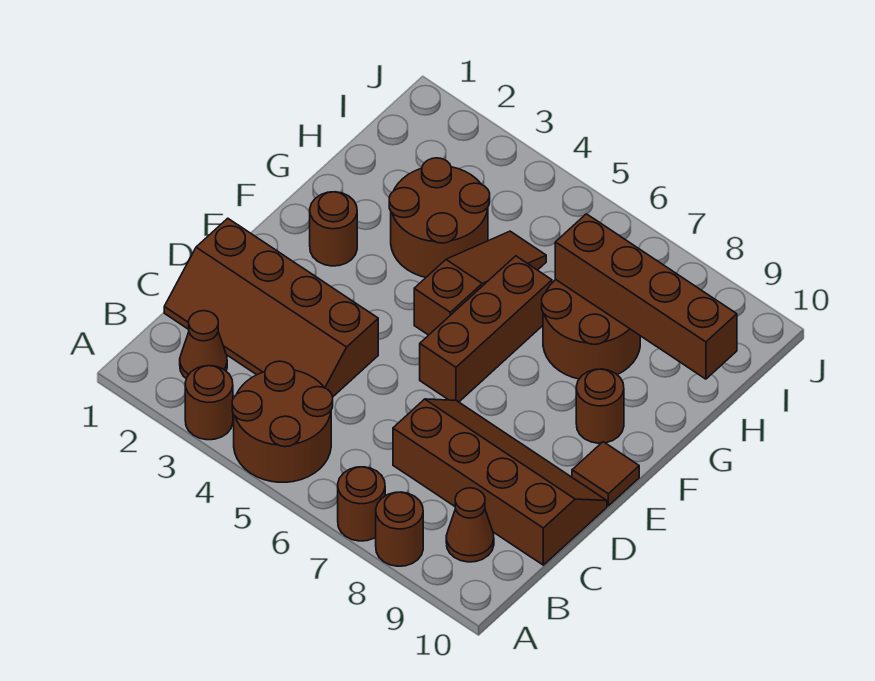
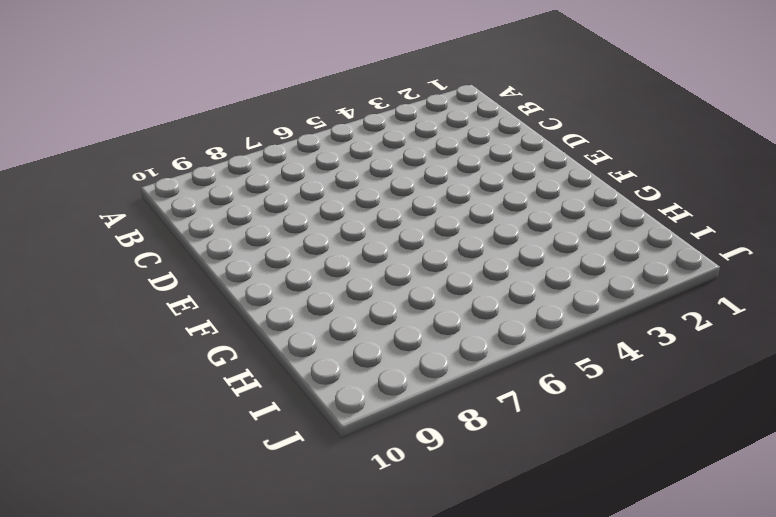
none -> brown 1x1 round brick [185,366,233,440]
none -> brown 2x2 round brick [232,361,333,482]
none -> brown 1x1 round brick [338,467,385,541]

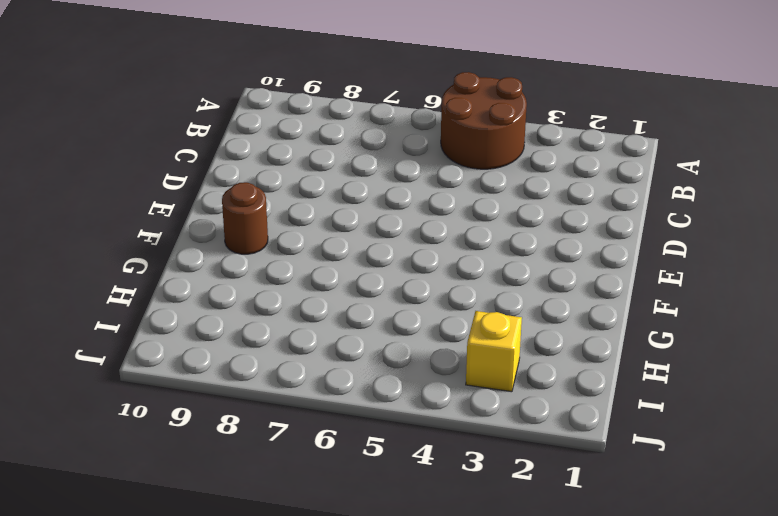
yellow 1x1 brick [466,311,522,392] -> none
none -> brown 1x1 round brick [185,366,233,440]
none -> brown 1x1 round brick [338,467,385,541]
none -> brown 1x1 round brick [376,492,423,566]

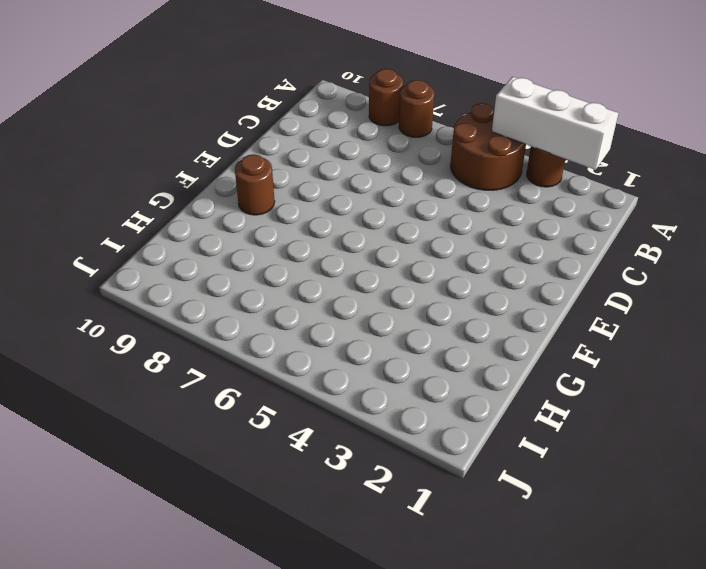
white 1x3 brick [492,77,618,170] -> none
none -> brown 1x1 cone [180,311,227,379]
none -> brown 1x1 cone [446,488,494,562]
none -> brown 2x4 slope [164,218,378,396]

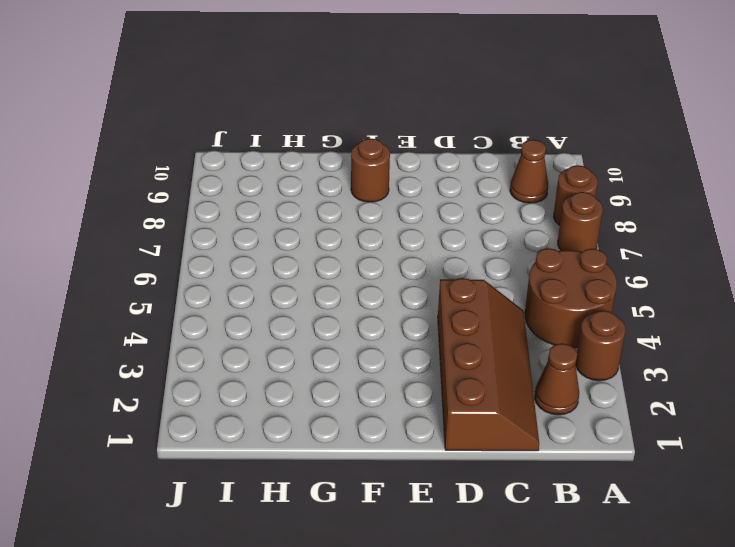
none -> brown 2x4 slope [393,399,607,565]
none -> brown 1x3 brick [420,256,552,402]
none -> brown 1x1 tile [572,442,639,506]

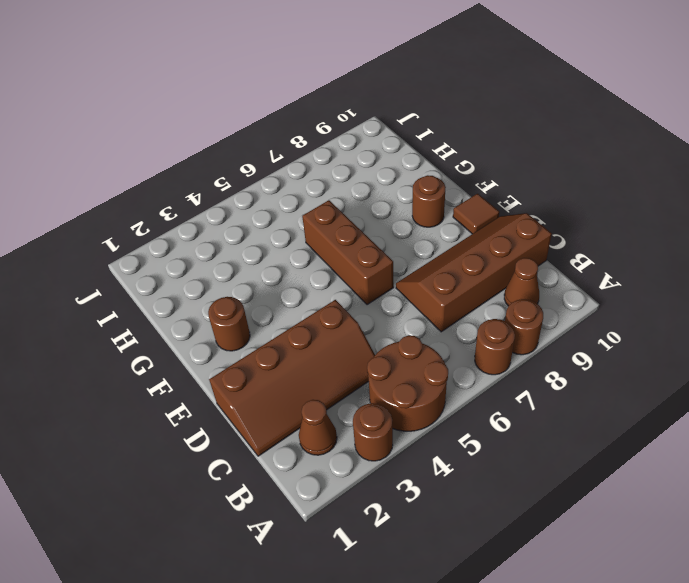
none -> brown 1x3 slope [414,231,546,335]
none -> brown 2x2 round brick [389,158,490,277]
none -> brown 2x2 round brick [542,280,640,379]

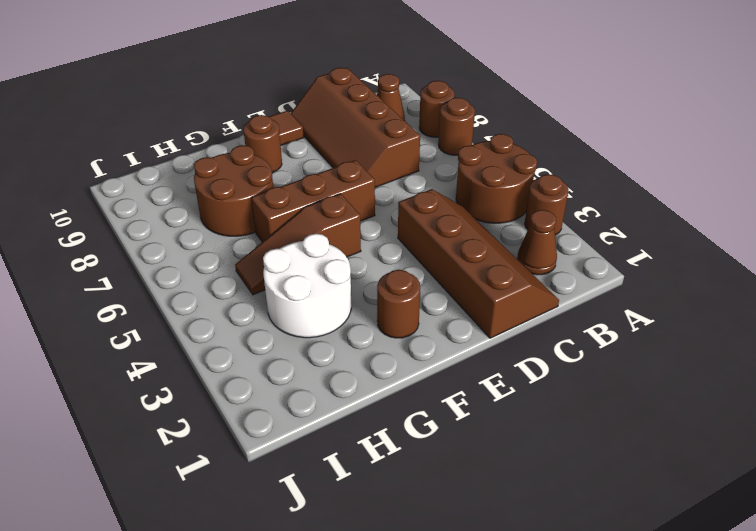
white 2x2 round brick [263,234,351,338] -> brown 2x2 round brick [389,158,490,277]
none -> brown 1x4 brick [555,214,737,379]

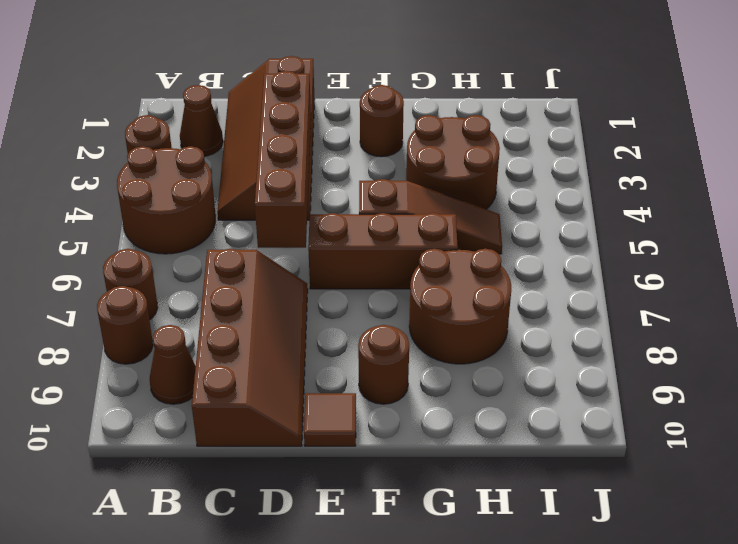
brown 1x4 brick [255,71,311,248] -> brown 1x4 brick moved to [555,214,737,379]

